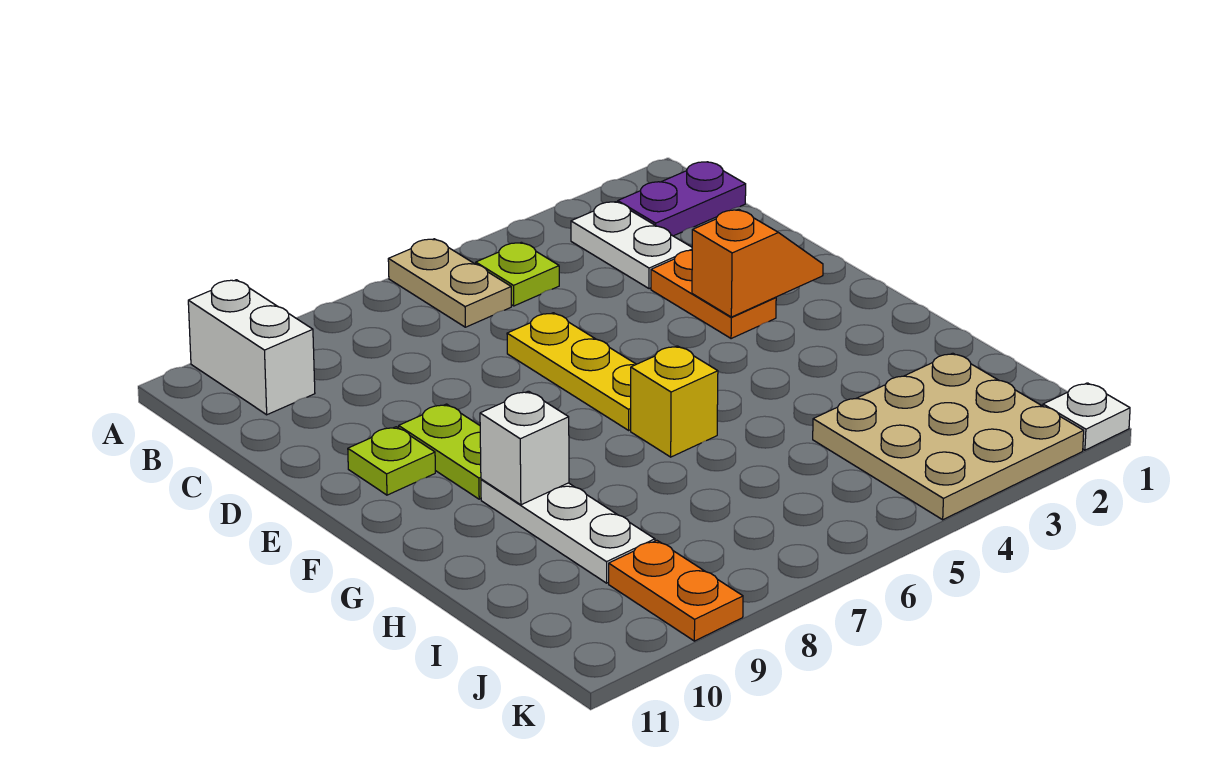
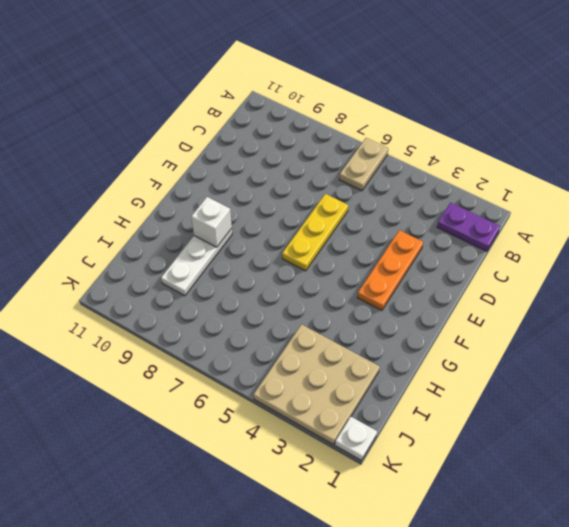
orange 1x3 plate [357,230,423,310] -> orange 1x2 plate [651,250,776,339]
none -> white 1x2 brick [188,280,315,415]
none -> white 1x2 plate [571,202,692,289]
none -> lime 1x1 plate [476,242,559,306]

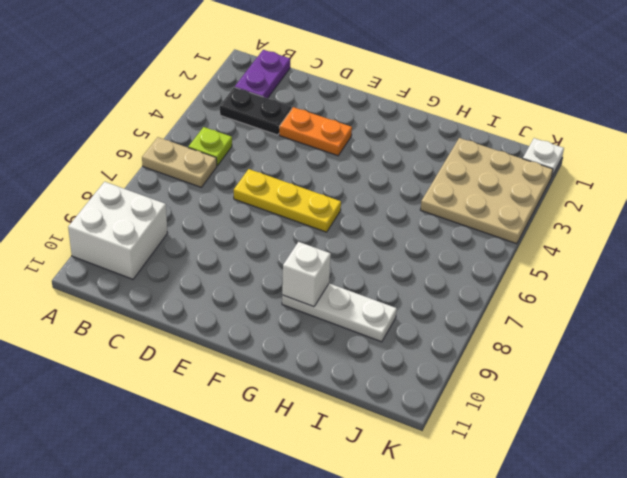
white 2x2 brick [68,182,167,279] -> white 1x2 brick [188,280,315,415]
black 1x2 plate [220,87,292,135] -> white 1x2 plate [571,202,692,289]
none -> lime 1x2 plate [399,404,481,499]
none -> lime 1x1 plate [348,427,435,495]
none -> yellow 1x1 brick [631,346,718,457]

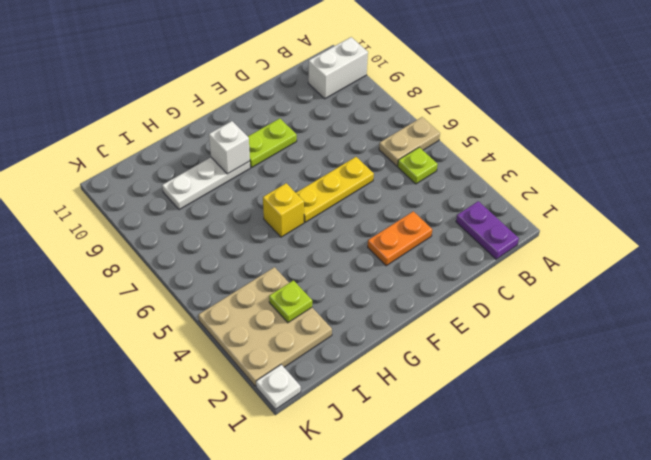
lime 1x1 plate [269,280,312,323] -> lime 1x1 plate moved to [348,427,435,495]
none -> white 1x2 plate [571,202,692,289]
none -> orange 1x2 plate [609,540,743,641]
none -> orange 1x2 slope [692,209,823,317]

